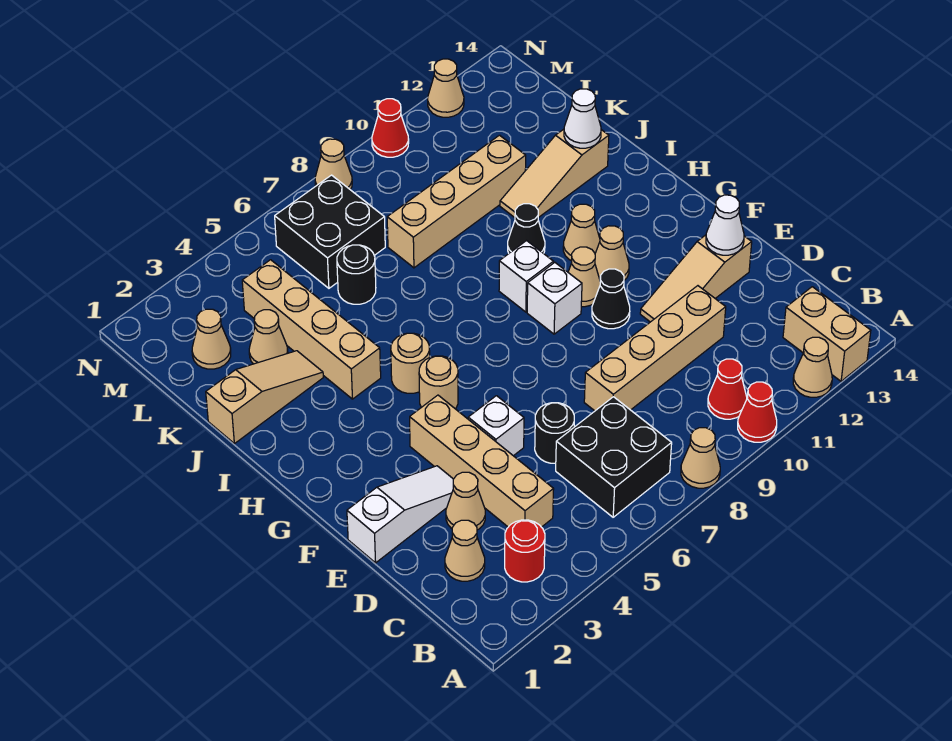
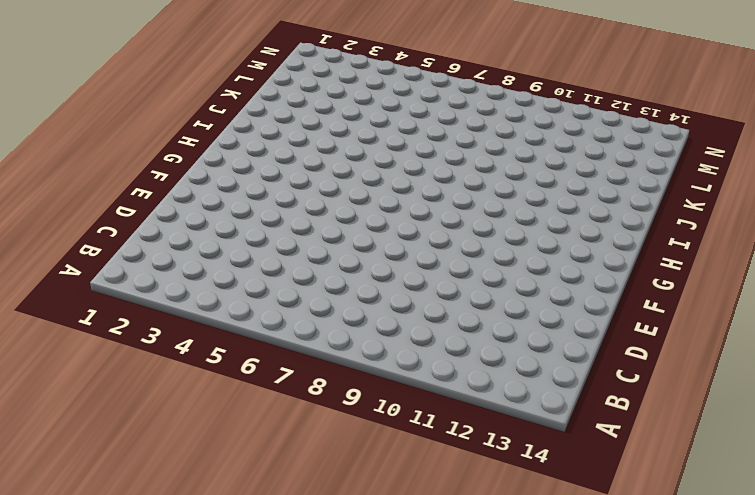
none -> tan 1x1 cone [681,428,720,488]
none -> red 1x1 cone [738,382,777,442]
none -> tan 1x1 cone [793,337,832,397]
none -> tan 1x2 brick [783,287,871,381]

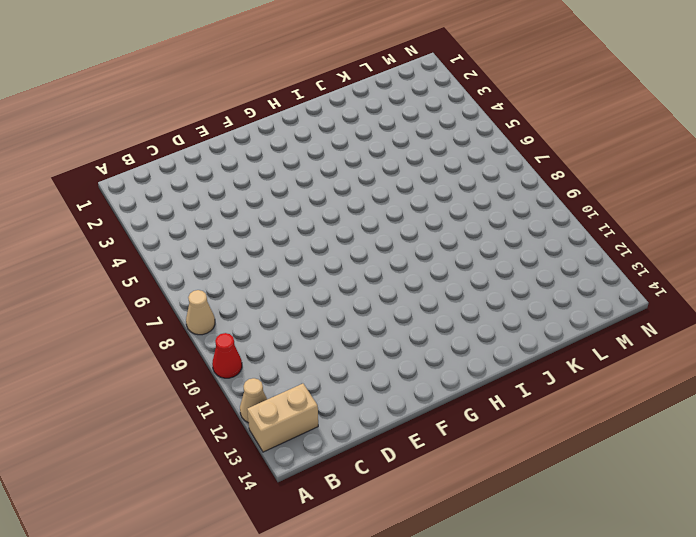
none -> red 1x1 round brick [505,520,545,582]
none -> black 2x2 brick [556,397,672,517]
none -> red 1x1 cone [708,359,747,419]
none -> tan 1x1 cone [445,520,485,581]

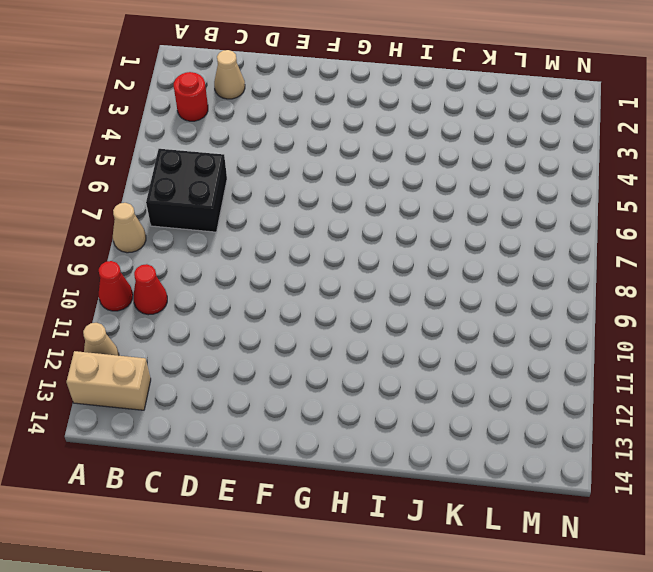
none -> tan 1x4 brick [410,395,554,527]
none -> tan 1x1 cone [446,472,485,530]
none -> black 1x1 round brick [535,403,574,463]
none -> tan 1x4 brick [584,286,726,411]

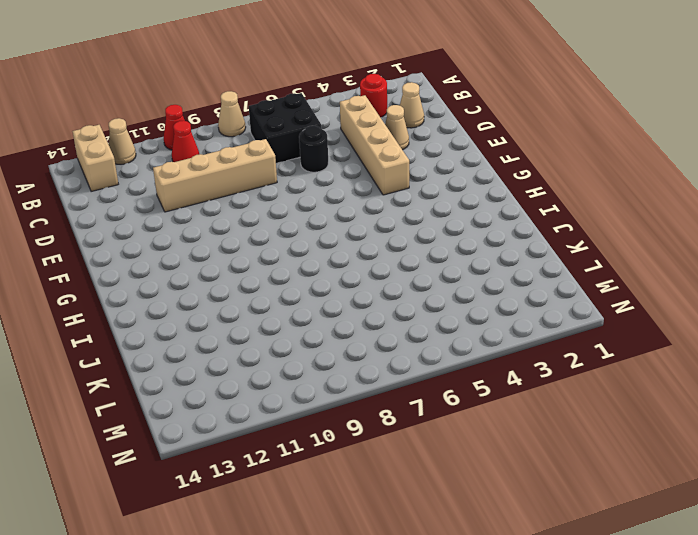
none -> white 1x3 slope [347,466,453,563]
none -> white 1x1 brick [468,396,524,456]
none -> tan 1x3 slope [640,235,752,322]
none -> black 1x1 cone [592,269,630,329]

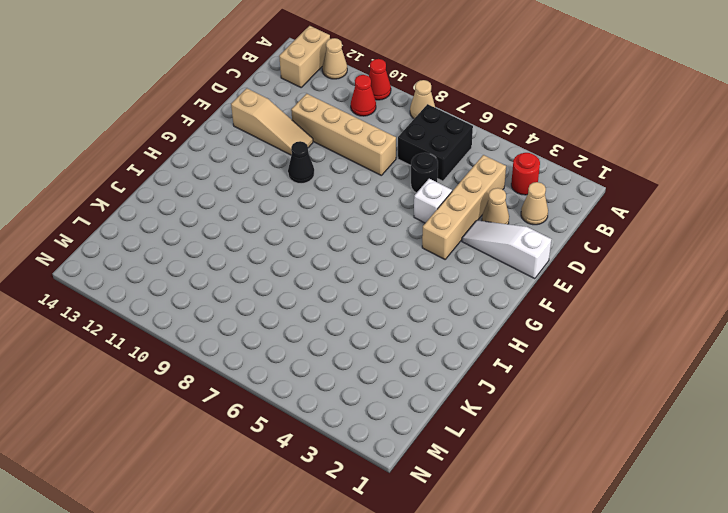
none -> tan 1x1 round brick [419,356,458,409]
none -> white 1x1 brick [527,263,582,334]
none -> tan 1x1 cone [568,247,600,307]
none -> tan 1x1 cone [595,226,629,280]

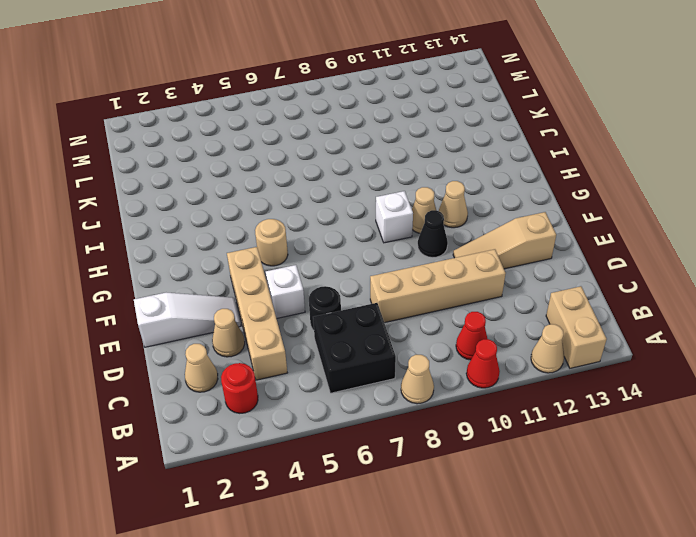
none -> tan 1x1 round brick [391,333,430,393]
none -> white 1x1 brick [499,241,554,312]
none -> tan 1x1 cone [563,204,600,261]
none -> tan 1x4 brick [242,260,381,399]

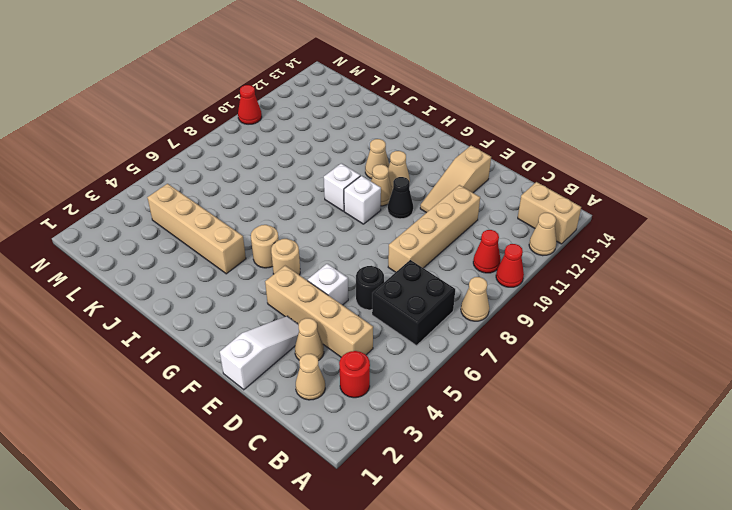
none -> black 1x1 cone [508,204,545,253]
none -> tan 1x3 slope [206,351,323,444]
none -> tan 1x3 slope [500,129,609,218]
none -> tan 1x1 cone [249,310,288,364]

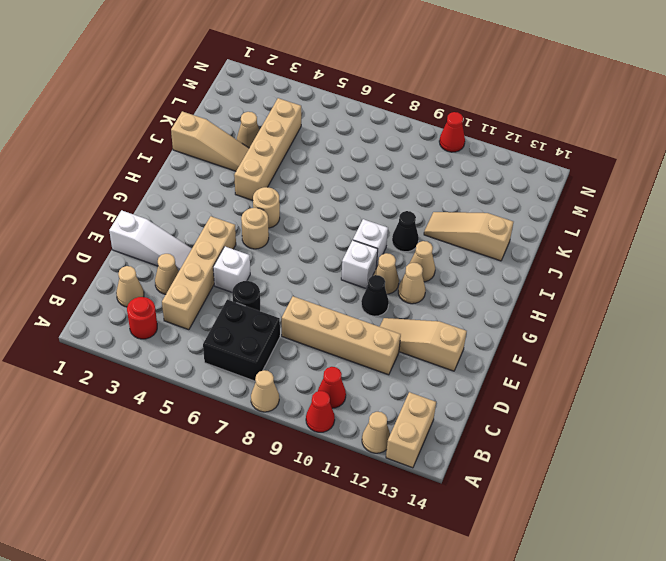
none -> black 1x1 round brick [337,245,376,304]
none -> tan 1x4 brick [387,135,526,268]
none -> tan 1x1 cone [192,309,231,369]
none -> black 2x2 brick [275,175,385,288]

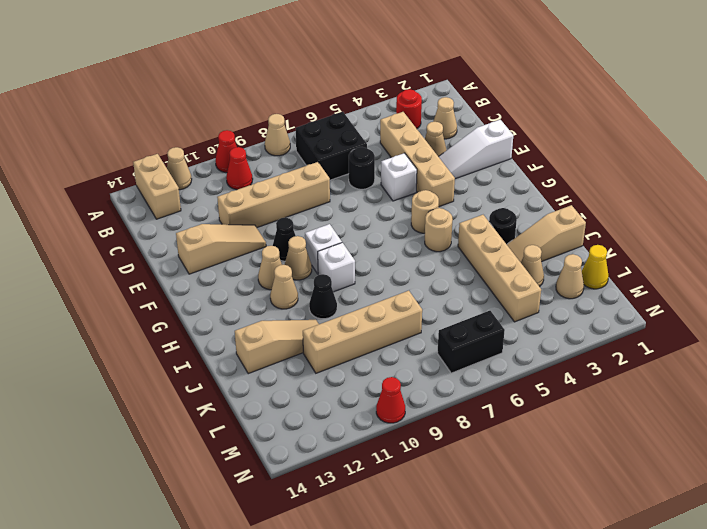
black 1x1 round brick [489,208,517,244] -> black 1x1 round brick moved to [337,245,376,304]
yellow 1x1 cone [582,245,609,289] -> none
black 1x2 brick [437,311,505,373] -> black 2x2 brick [275,175,385,288]
none -> tan 1x1 cone [315,139,352,190]
none -> tan 1x1 cone [428,59,464,117]
none -> white 1x1 cone [706,195,744,255]
none -> white 1x1 cone [564,89,601,148]

